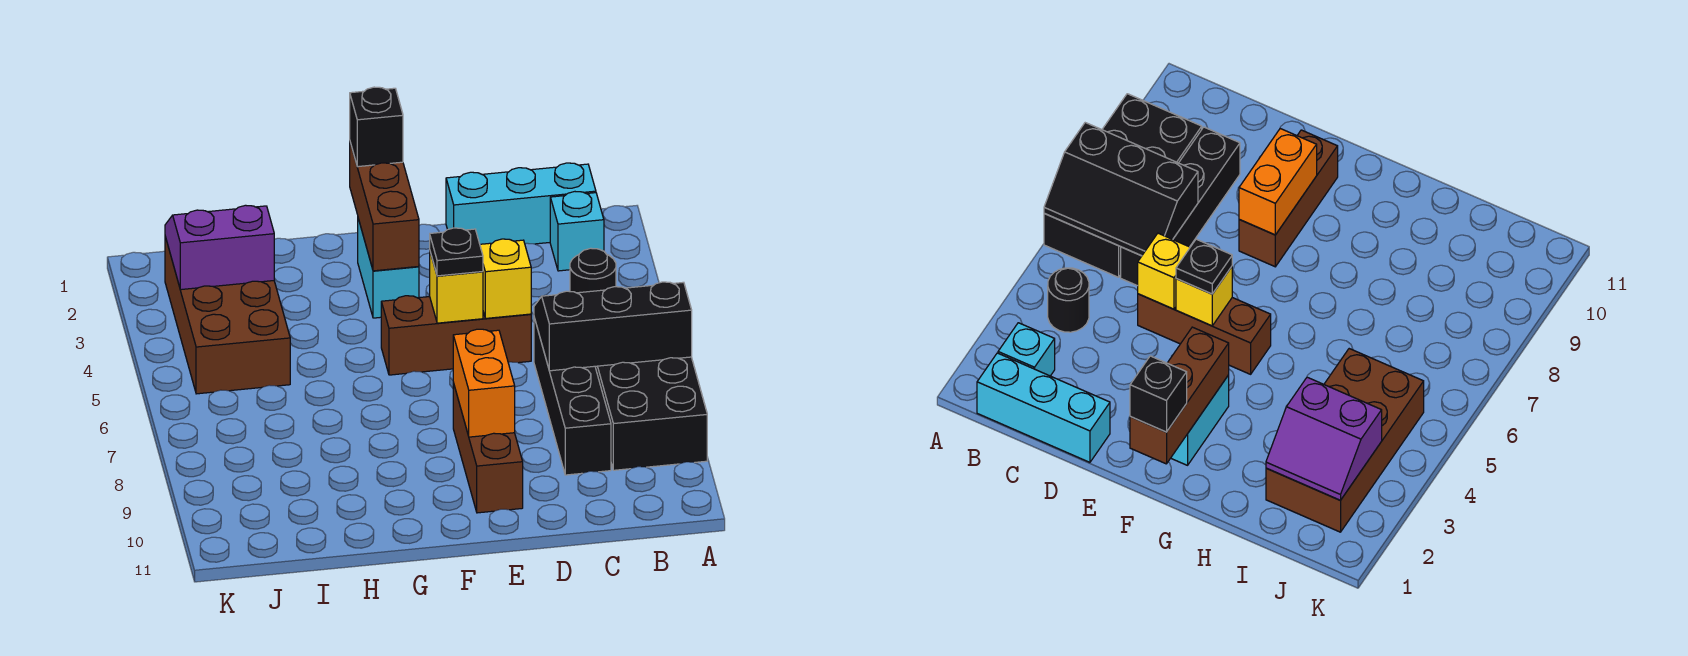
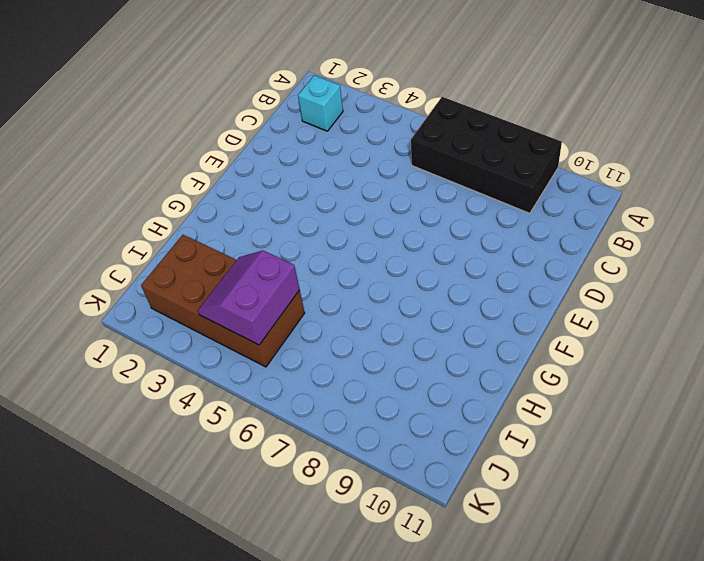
purple 2x2 slope [198,251,300,345] -> purple 2x2 slope moved to [165,205,274,290]
none -> cyan 1x3 brick [446,163,596,244]
none -> black 1x1 round brick [570,248,616,293]
none -> black 1x4 brick [534,318,611,475]

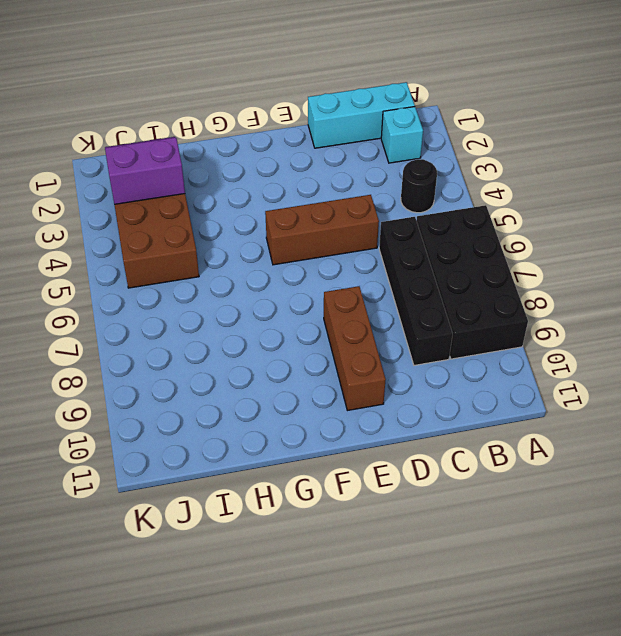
none -> cyan 1x2 brick [358,219,419,318]
none -> black 2x3 slope [534,282,692,371]
none -> yellow 1x1 brick [480,239,531,318]

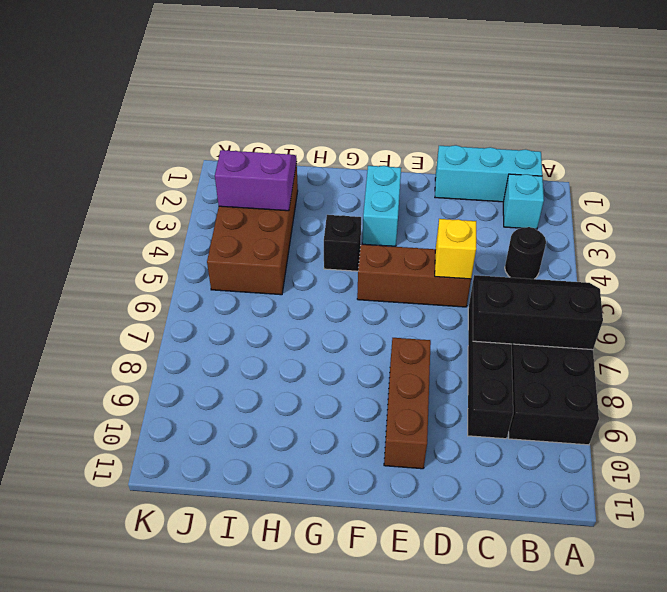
black 1x1 brick [324,215,361,271] -> black 1x1 brick moved to [350,87,403,167]
none -> yellow 1x1 brick [430,252,483,323]
none -> orange 1x2 brick [453,329,515,437]
none -> brown 1x3 brick [350,143,419,271]

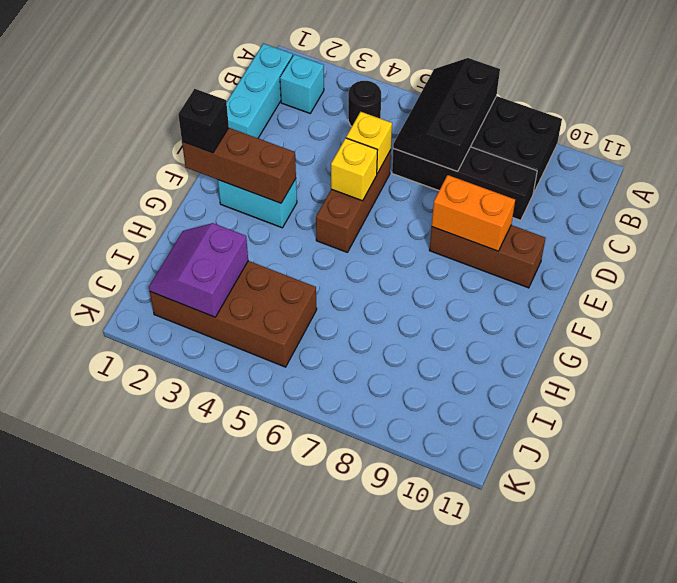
none -> black 1x1 plate [430,228,483,276]

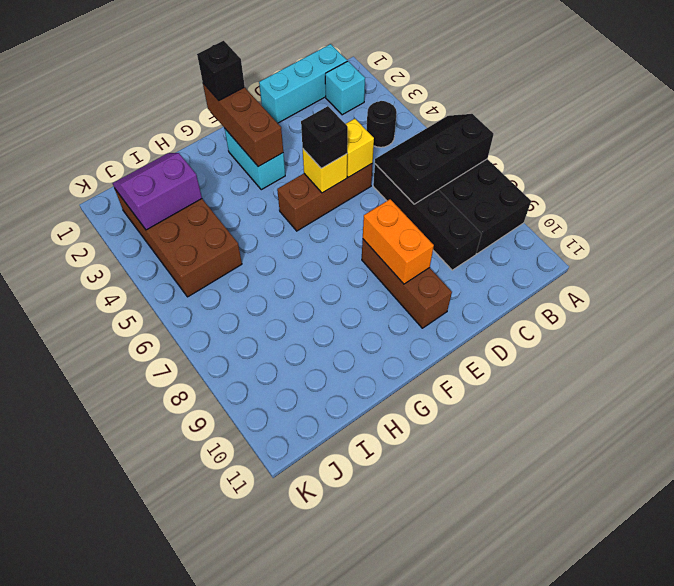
black 1x1 brick [301,106,348,168] -> black 1x1 plate [430,228,483,276]

